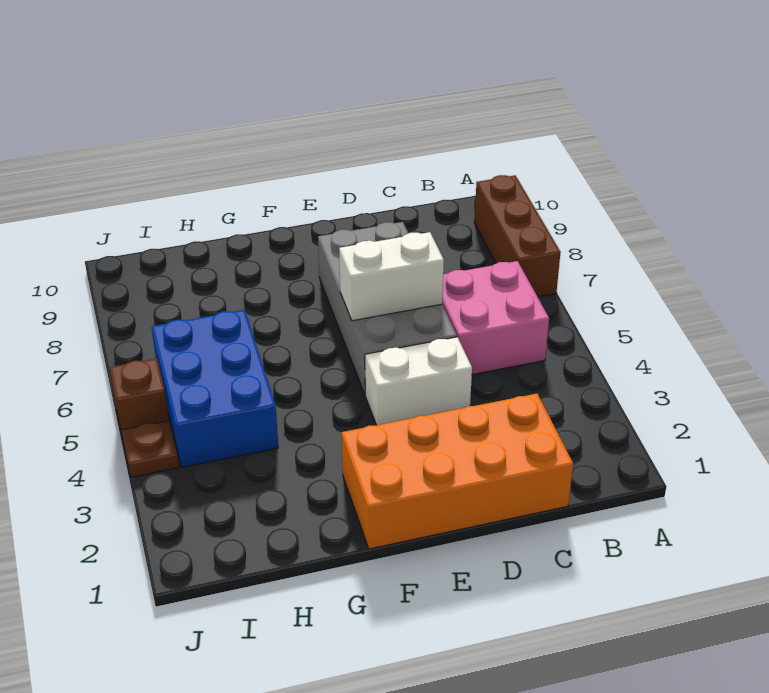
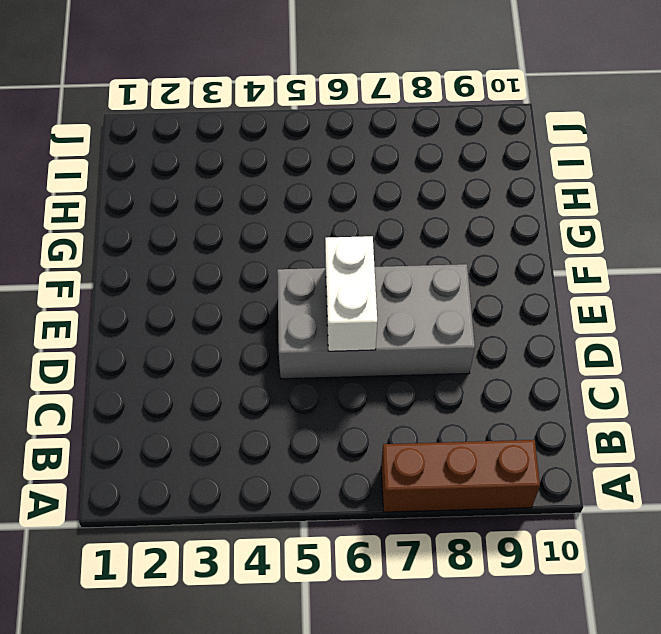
none -> pink 2x2 brick [442,261,549,374]
none -> orange 2x4 brick [341,394,573,549]

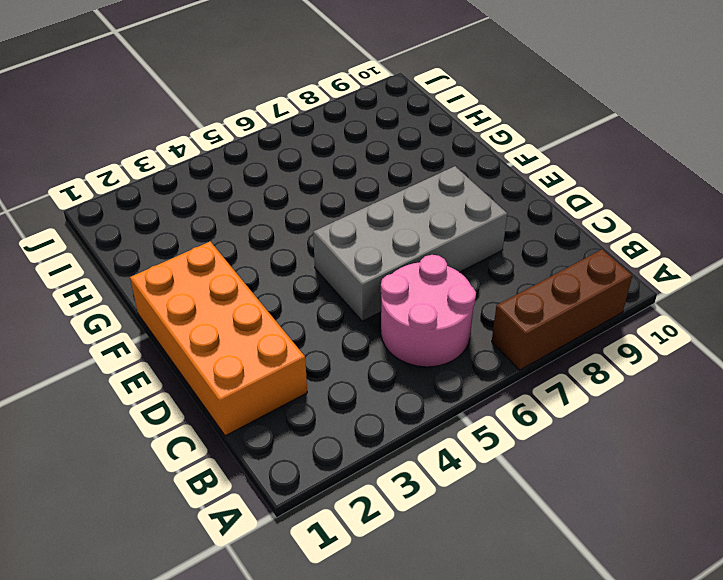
pink 2x2 round brick [381,255,476,367] -> pink 2x2 brick [442,261,549,374]
none -> white 1x2 brick [365,337,472,425]
none -> blue 2x3 brick [152,310,278,467]

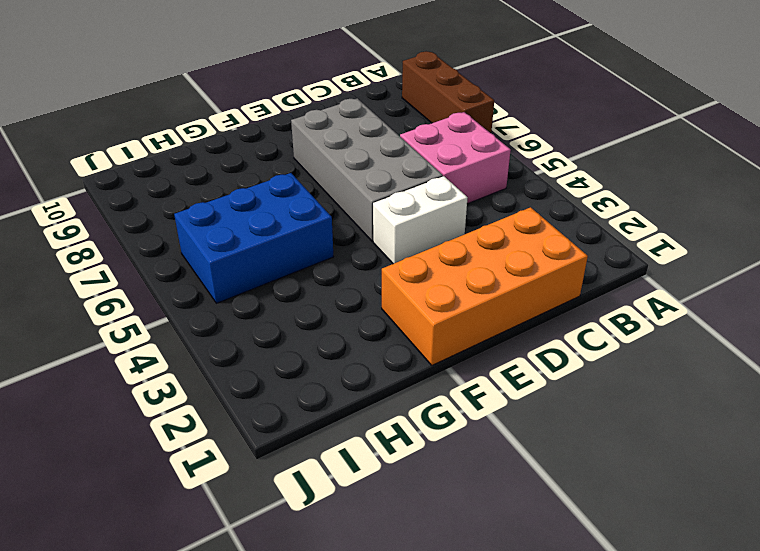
blue 2x3 brick [174,173,334,303] -> blue 2x3 brick turned to [152,310,278,467]
none -> brown 1x1 plate [121,421,179,477]
none -> brown 1x1 brick [109,359,169,433]

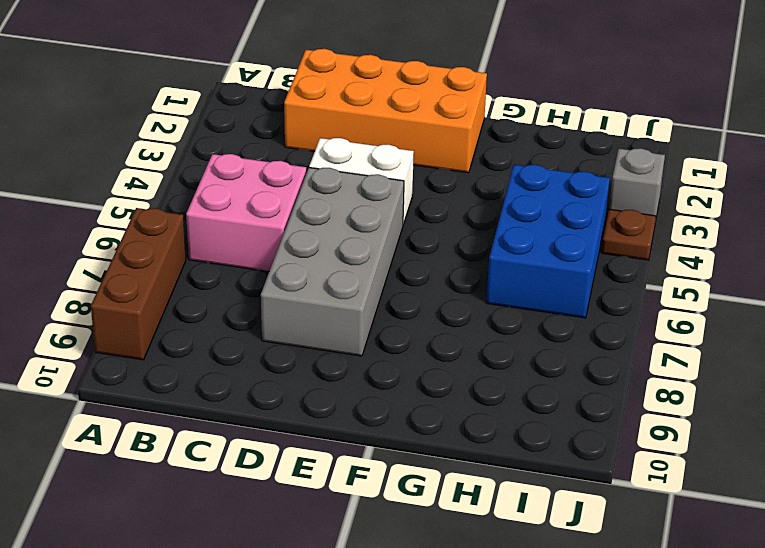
grey 1x1 brick [609,148,665,222] -> none
none -> brown 1x1 brick [109,359,169,433]
none -> white 1x2 brick [339,232,444,321]

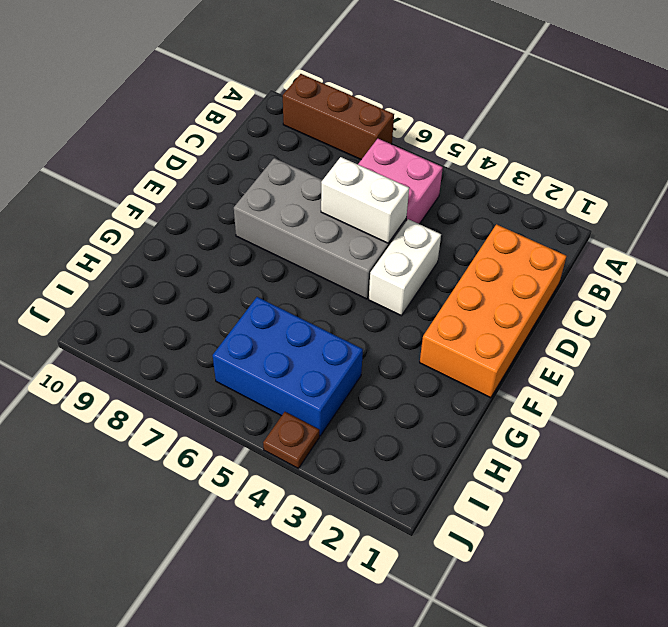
white 1x2 brick [321,157,409,243] -> white 1x2 brick turned to [339,232,444,321]
none -> brown 1x1 brick [109,359,169,433]

